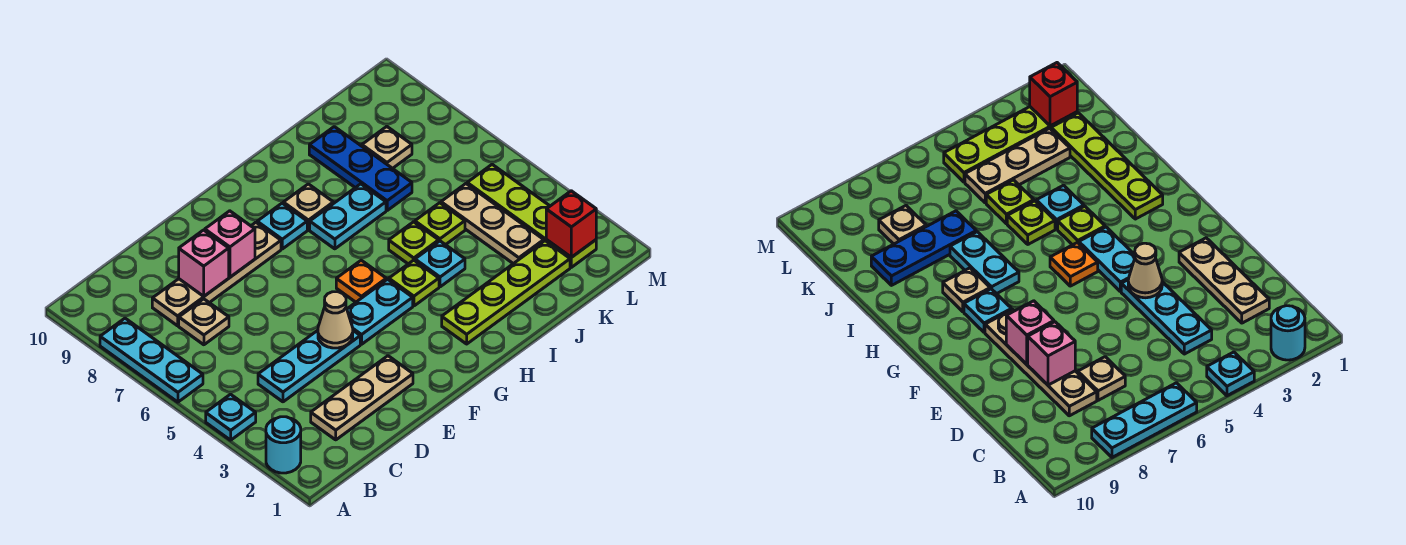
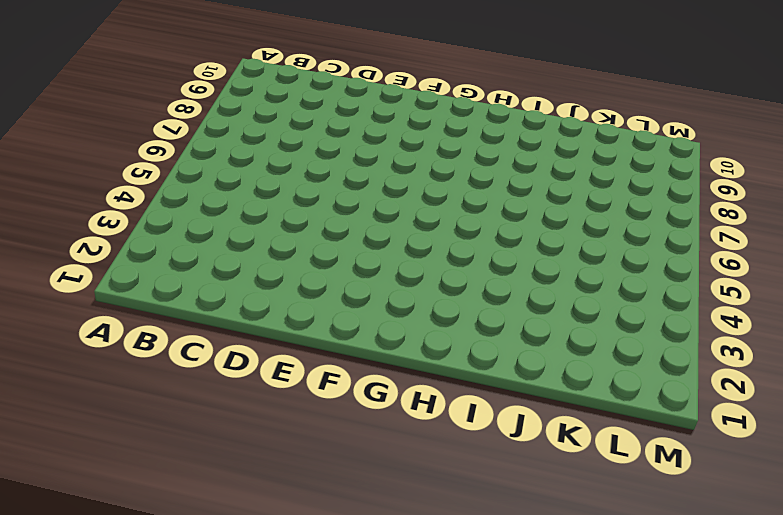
none -> cyan 1x1 round brick [266,417,301,473]
none -> cyan 1x1 plate [206,394,256,440]
none -> cyan 1x3 plate [100,318,203,402]

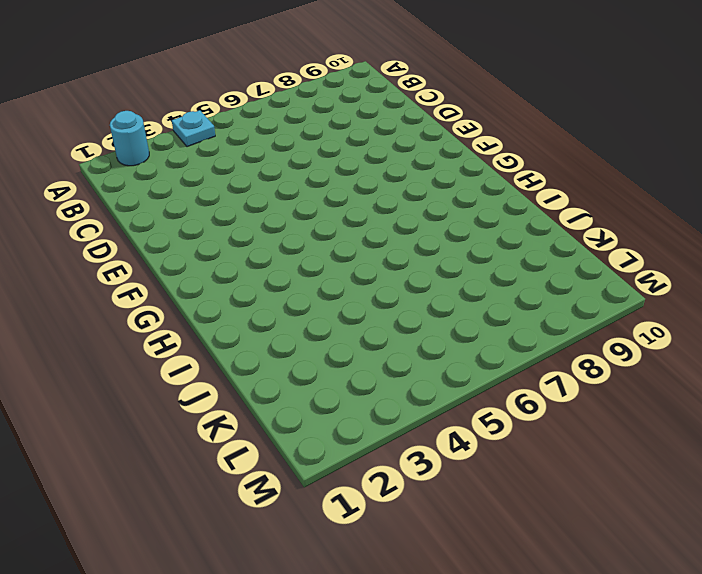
none -> cyan 1x3 plate [100,318,203,402]
none -> tan 1x3 plate [311,356,413,440]
none -> cyan 1x3 plate [258,330,360,402]

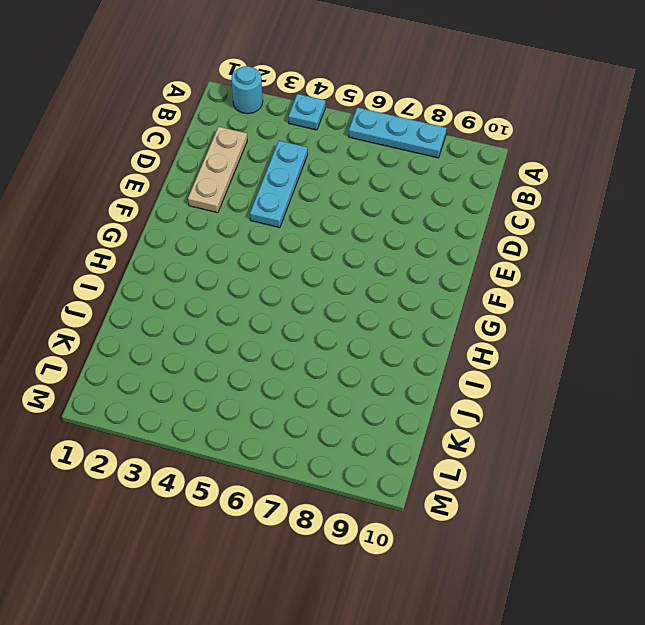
none -> tan 1x1 plate [179,299,229,345]
none -> tan 1x4 plate [152,222,281,326]
none -> cyan 1x2 plate [347,279,413,344]

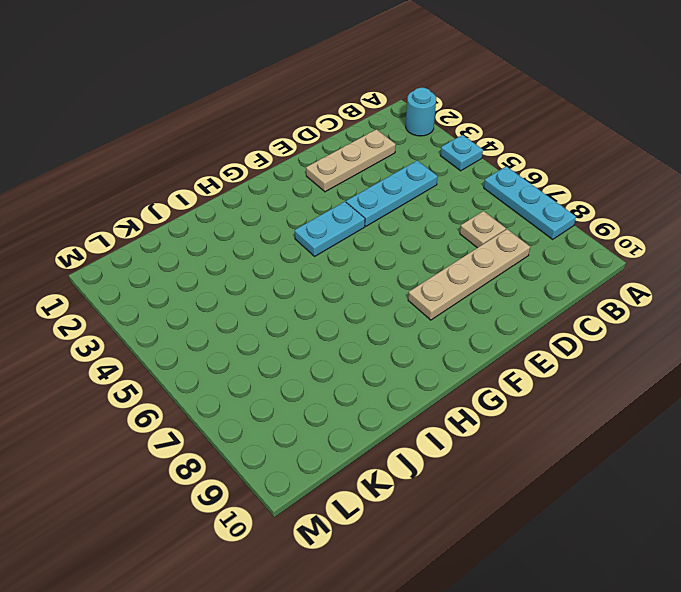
none -> orange 1x1 plate [336,260,386,302]
none -> cyan 1x1 plate [257,203,307,249]
none -> lime 1x4 plate [442,241,570,344]

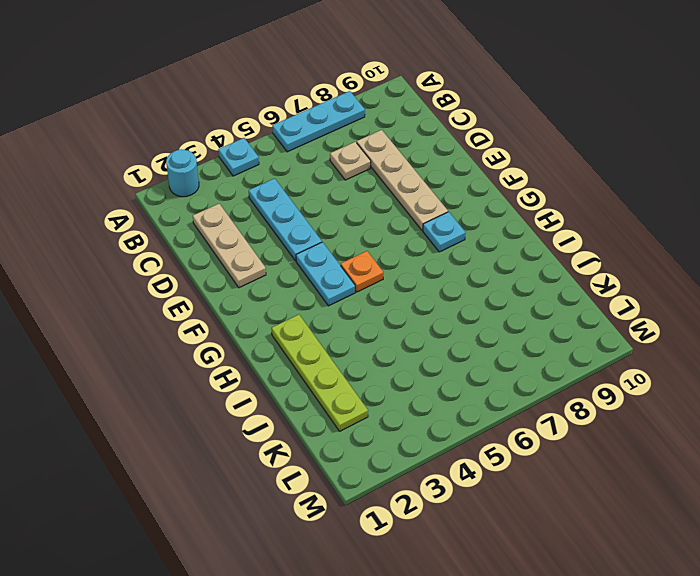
none -> lime 1x1 plate [389,260,439,306]
none -> cyan 1x2 plate [310,184,386,249]
none -> tan 1x1 plate [283,184,333,230]

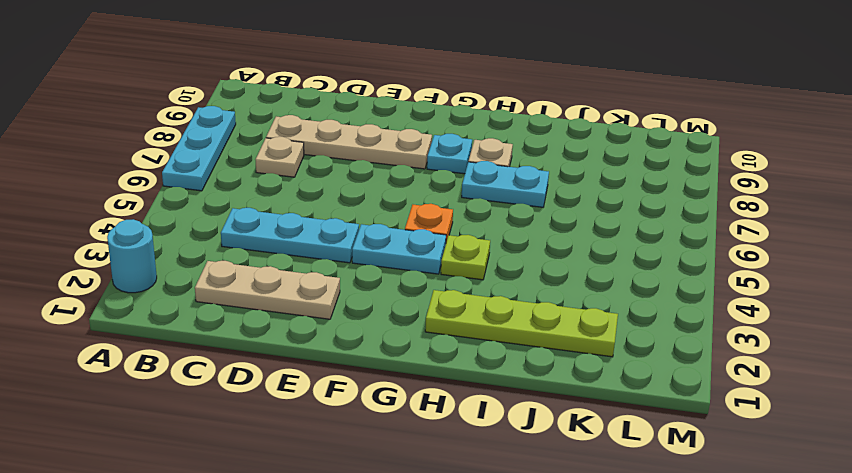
none -> cyan 1x1 plate [206,394,256,440]
none -> cyan 1x1 plate [415,241,465,287]
none -> lime 1x1 plate [389,222,439,264]

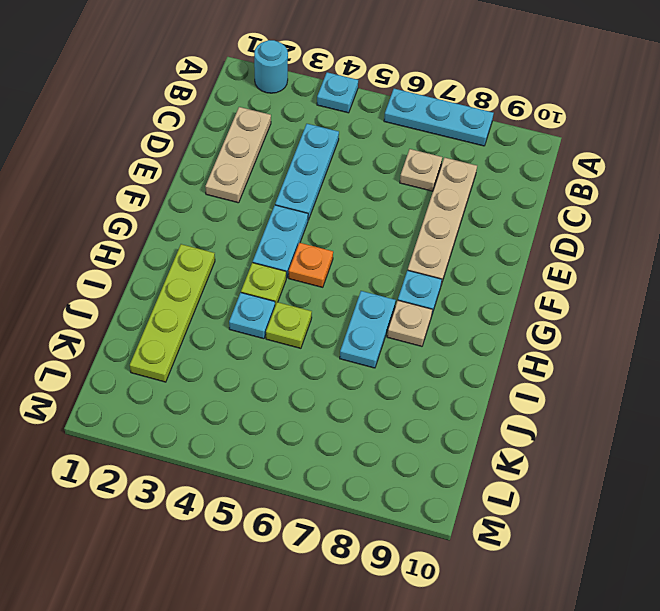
none -> lime 1x1 plate [415,203,465,245]
none -> blue 1x3 plate [309,127,412,210]
none -> tan 1x3 plate [441,184,544,264]

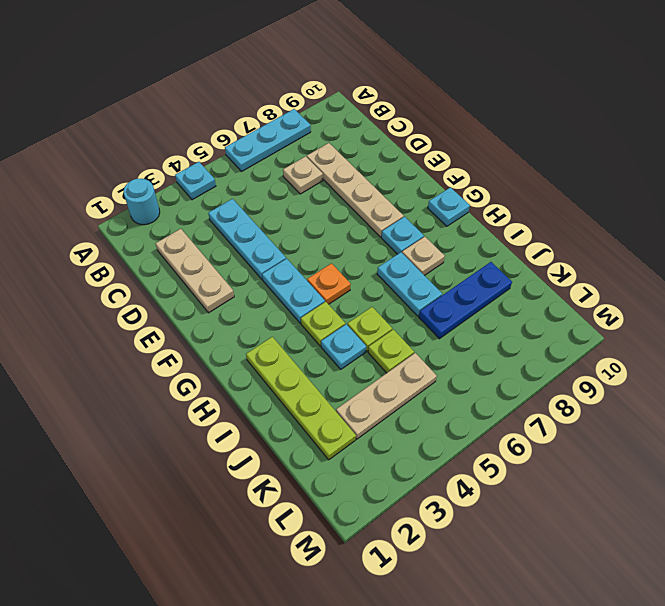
cyan 1x1 plate [428,187,470,226] -> none
none -> tan 1x1 plate [362,127,412,168]
none -> lime 1x4 plate [467,165,596,267]
none -> pink 1x1 brick [179,230,229,296]

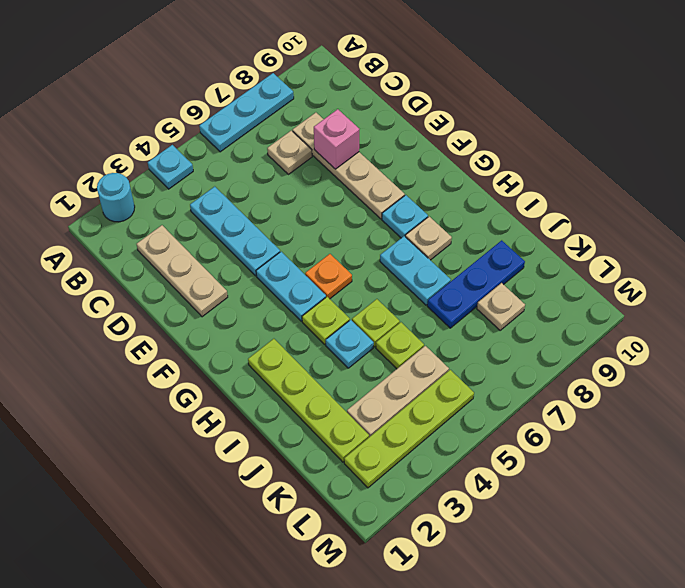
none -> tan 1x1 cone [318,292,353,348]
none -> pink 1x1 brick [205,211,255,277]
none -> red 1x1 brick [546,191,596,257]

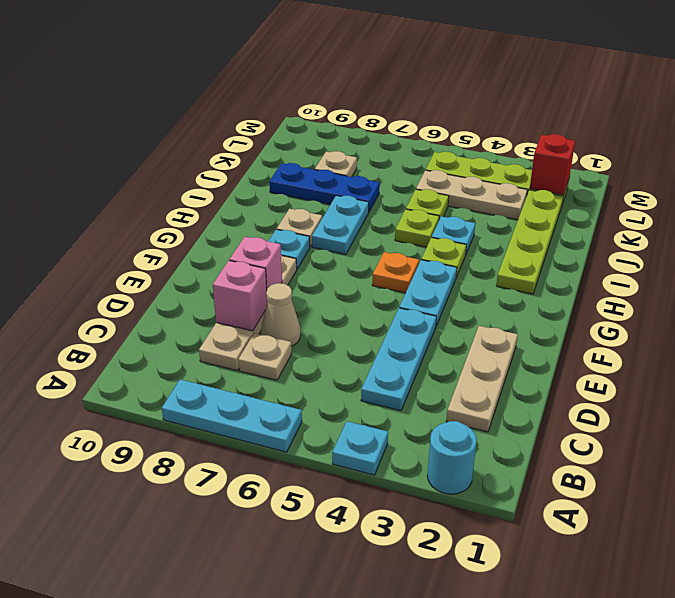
tan 1x1 cone [261,283,301,346] -> tan 1x1 cone moved to [318,292,353,348]

